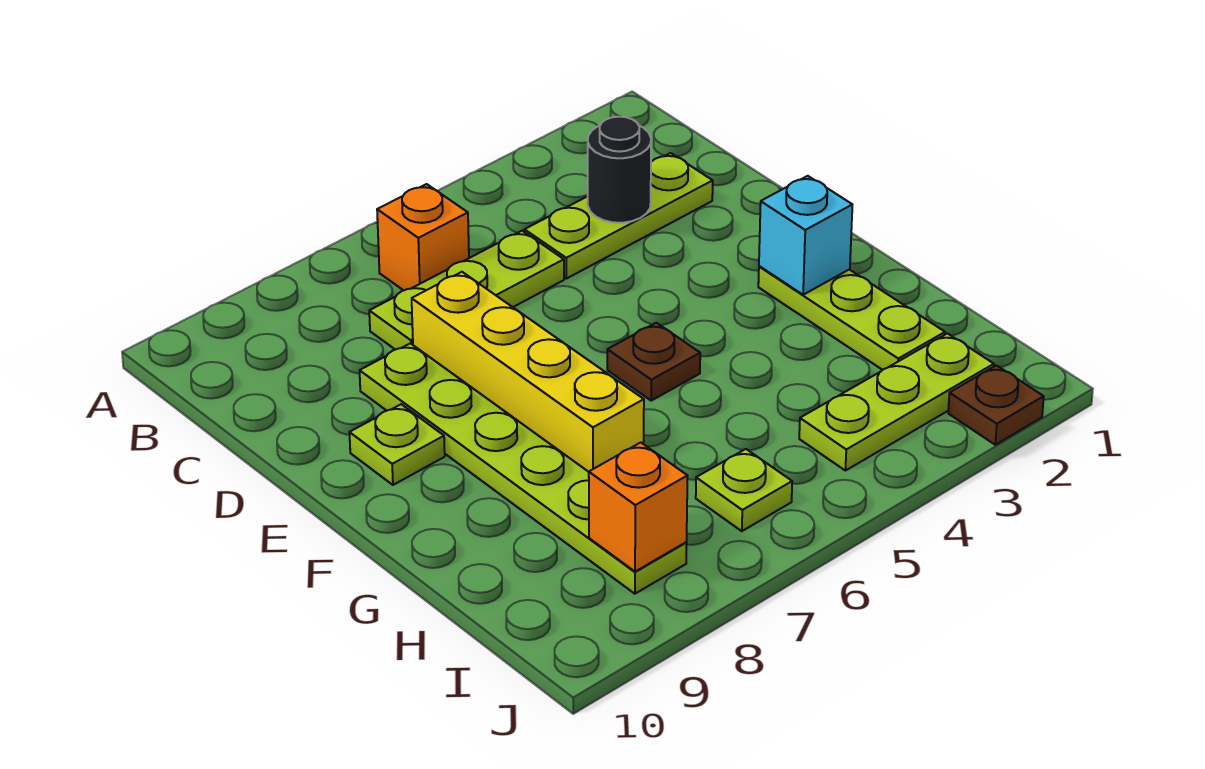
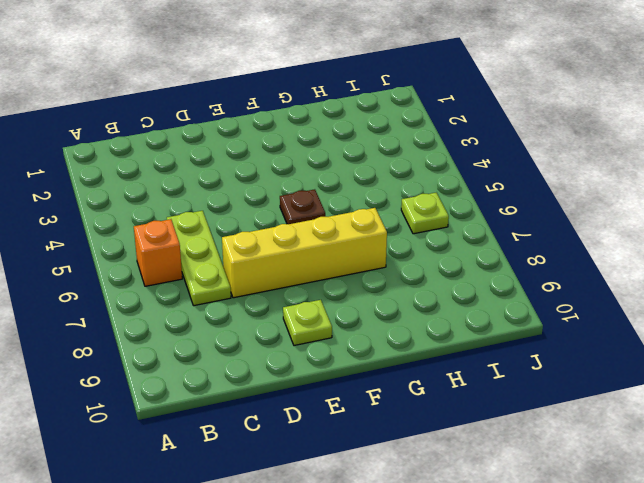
none -> lime 1x3 plate [524,153,713,279]
none -> lime 1x6 plate [360,343,687,594]
none -> lime 1x3 plate [758,266,945,370]

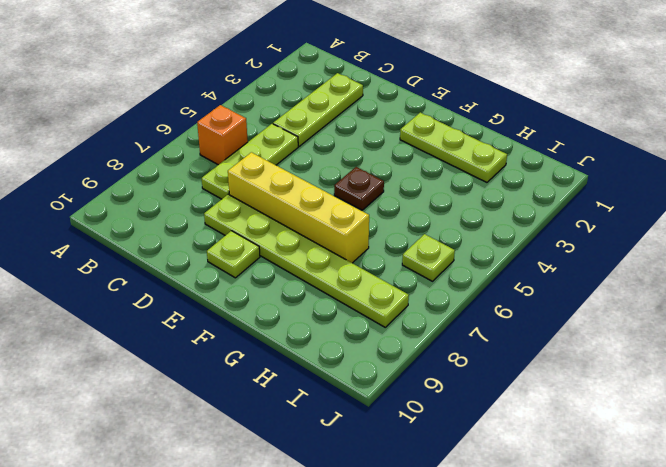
none -> lime 1x3 plate [799,334,994,471]
none -> brown 1x1 plate [948,365,1044,445]
none -> black 1x1 round brick [588,117,651,223]

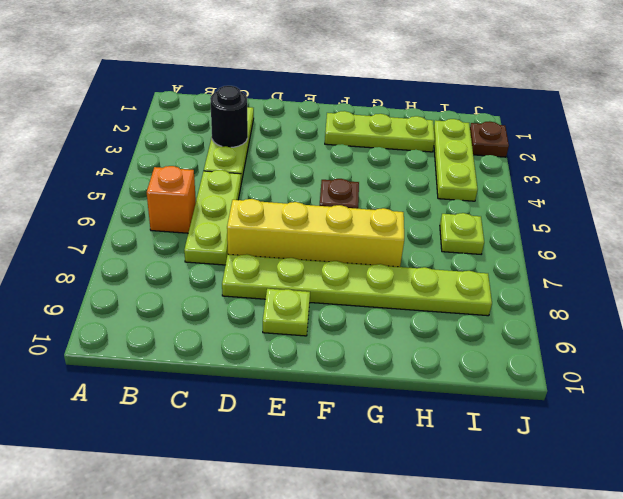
none -> cyan 1x1 brick [759,176,852,295]
none -> orange 1x1 brick [589,443,688,572]

